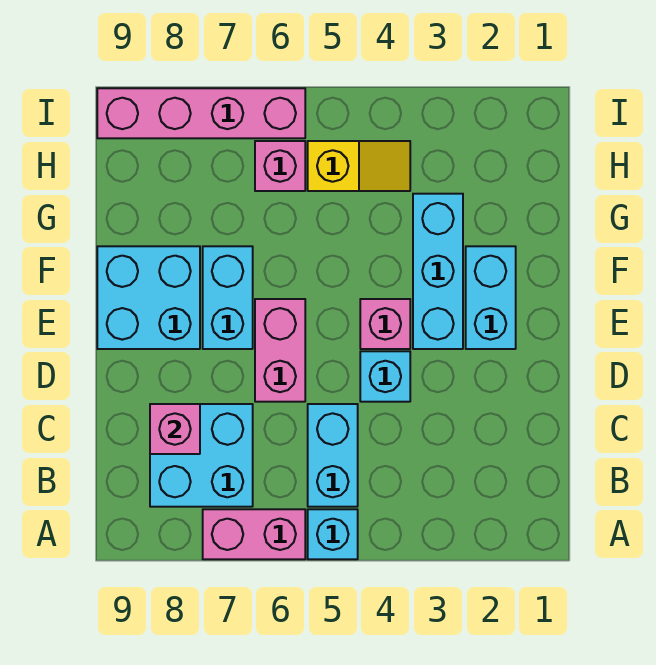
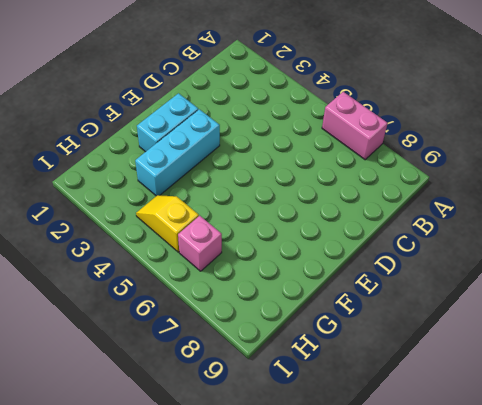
none -> cyan 1x1 brick [308,509,358,559]
none -> cyan 1x2 brick [308,404,358,507]
none -> cyan 2x2 brick [150,404,253,507]

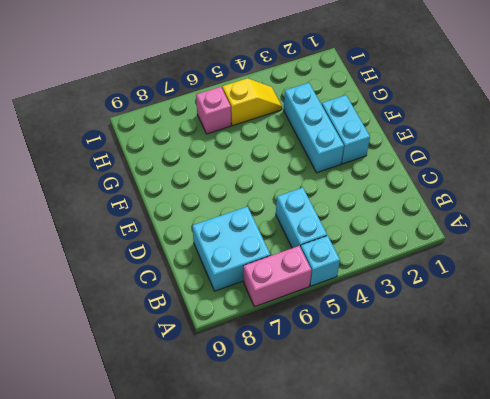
none -> cyan 1x1 brick [360,351,410,402]
none -> pink 1x2 brick [255,299,305,402]
none -> pink 1x1 brick [360,299,410,349]

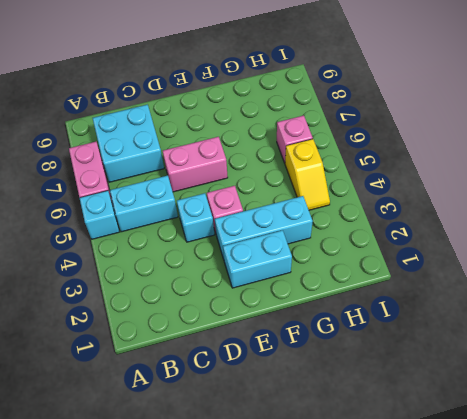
none -> cyan 1x2 brick [203,246,253,349]
none -> cyan 2x2 brick [97,246,200,349]
none -> pink 1x4 brick [97,88,305,138]

